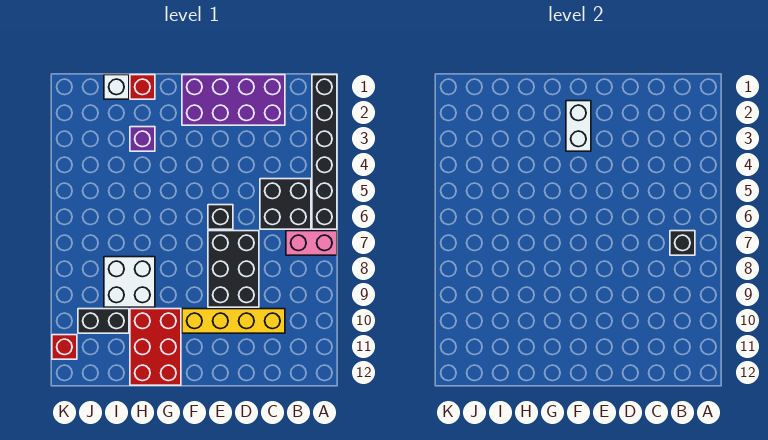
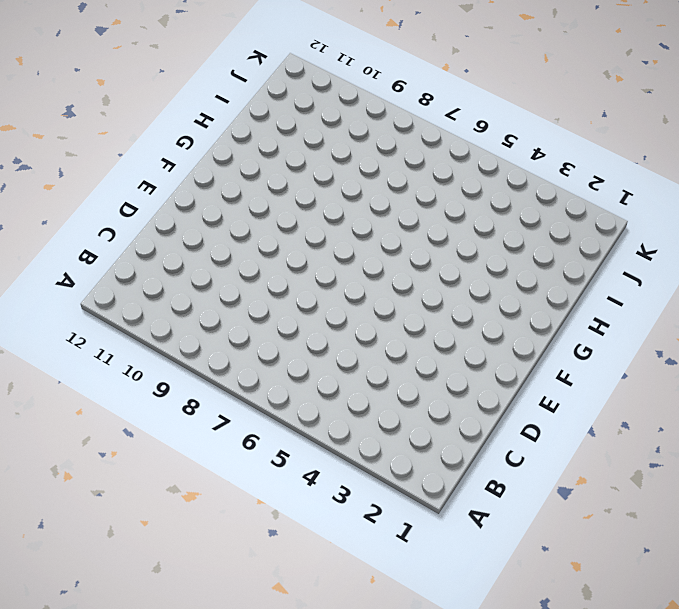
none -> black 1x6 brick [312,75,337,229]
none -> pink 1x2 brick [286,231,337,255]
none -> black 2x2 brick [260,179,311,229]

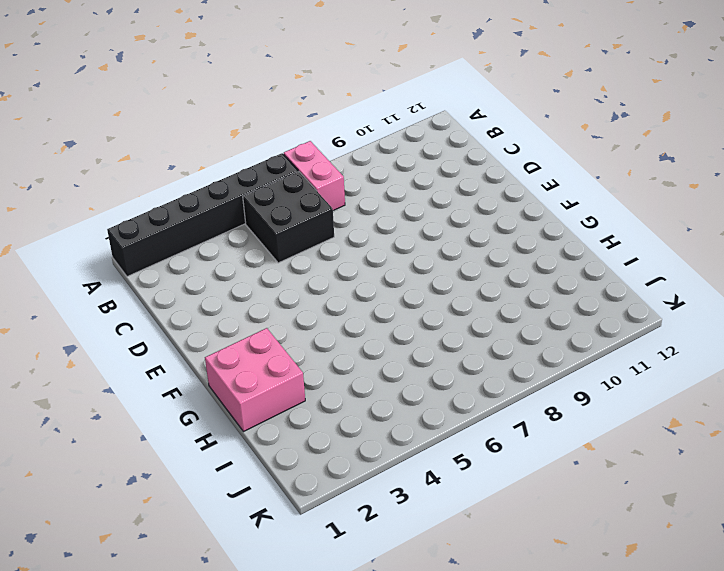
pink 2x2 brick [205,328,305,432] -> red 1x1 brick [130,75,155,99]
none -> purple 2x4 brick [182,75,285,125]
none -> yellow 1x4 brick [182,309,285,333]
none -> black 2x3 brick [208,231,259,307]

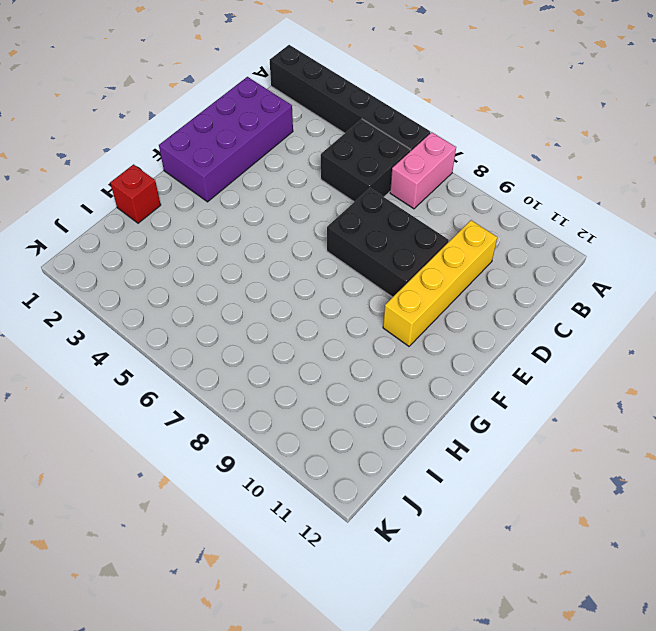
none -> black 1x1 brick [208,205,233,229]
none -> red 2x3 brick [130,309,181,385]
none -> purple 1x1 brick [130,127,155,151]

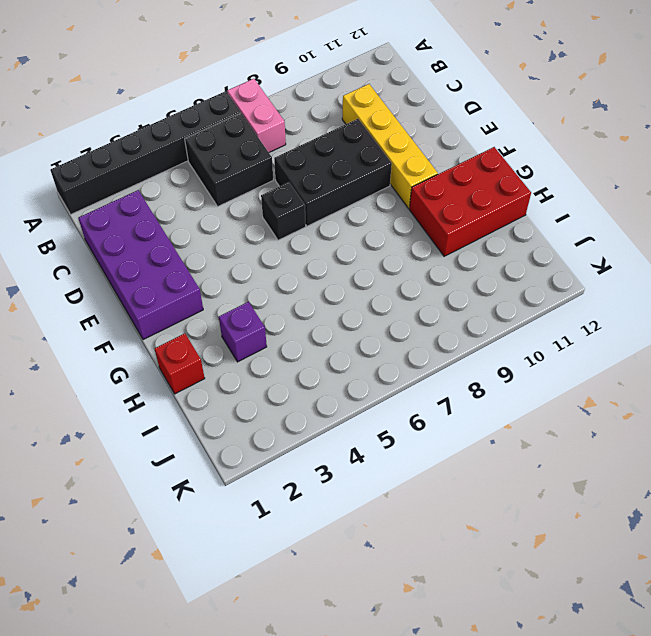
none -> white 2x2 brick [104,257,155,307]
none -> white 1x1 brick [104,75,129,99]
none -> black 1x2 brick [78,309,129,333]

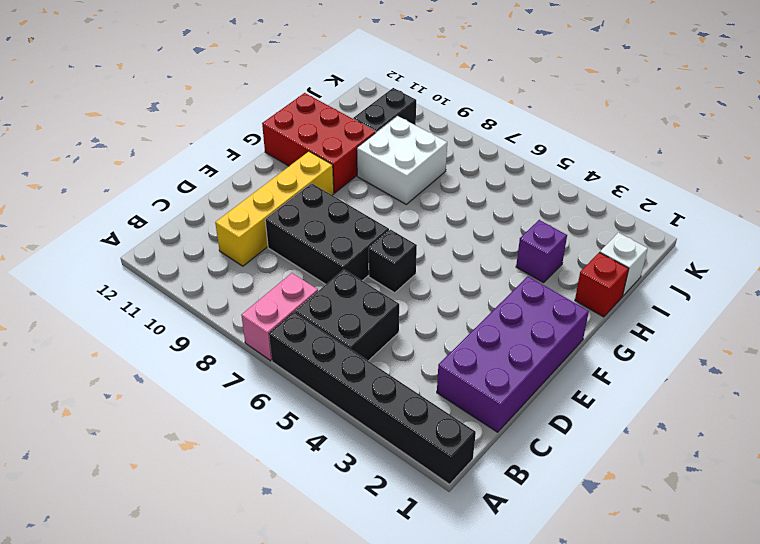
none -> red 1x1 brick [52,335,77,359]
none -> black 1x1 brick [670,231,695,255]
none -> white 1x2 brick [566,101,591,151]

